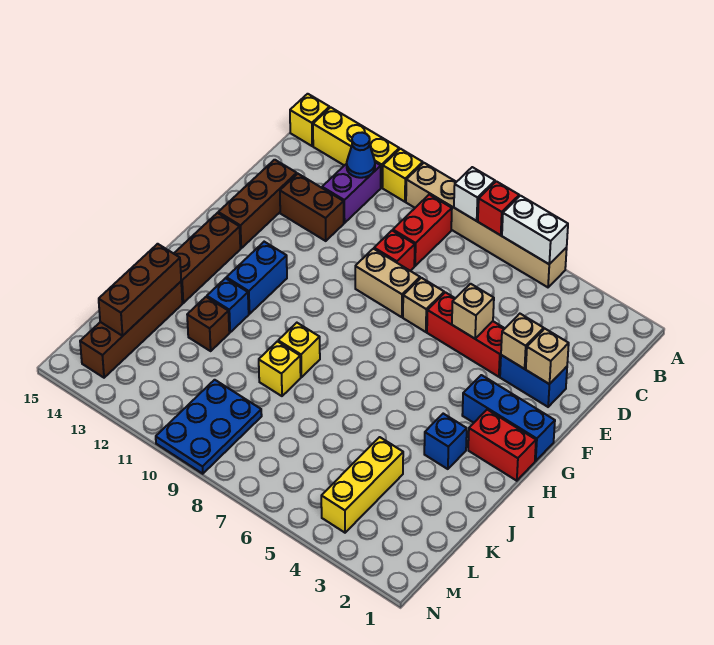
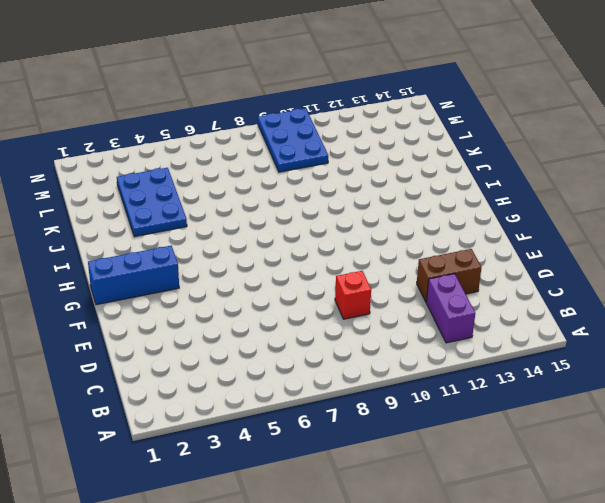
blue 2x3 plate [117,168,187,237] -> yellow 1x3 brick [321,437,403,533]
none -> tan 1x6 brick [406,163,567,287]
none -> yellow 1x1 brick [383,149,423,202]
none -> yellow 1x3 brick [313,107,399,188]
none -> yellow 1x1 brick [290,94,330,146]

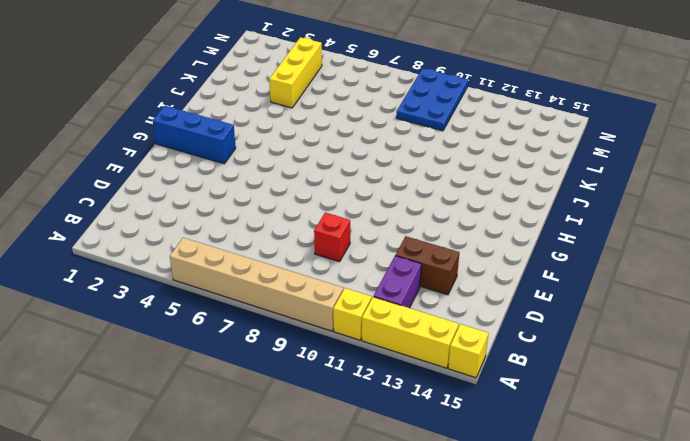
none -> red 1x2 brick [393,195,452,266]
none -> brown 1x3 brick [218,160,297,248]
none -> blue 1x2 brick [500,355,567,407]
none -> red 1x3 brick [427,292,505,377]

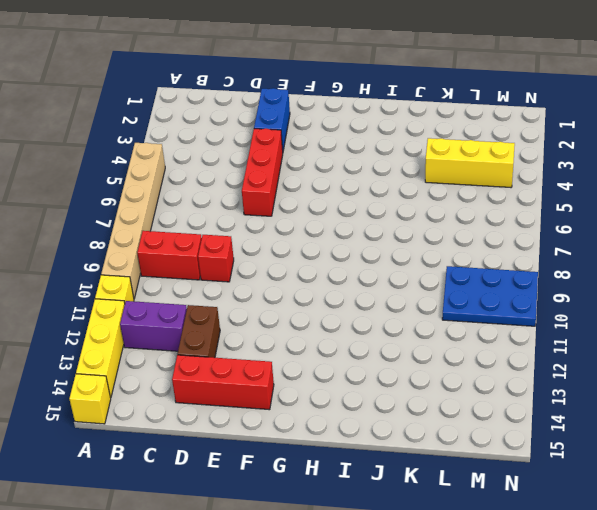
red 1x3 brick [172,355,274,410] -> brown 1x3 brick [218,160,297,248]
none -> tan 1x1 brick [403,278,444,332]
none -> tan 1x2 brick [355,249,420,317]
none -> blue 1x3 brick [462,375,555,461]
none -> blue 1x2 brick [226,242,287,314]

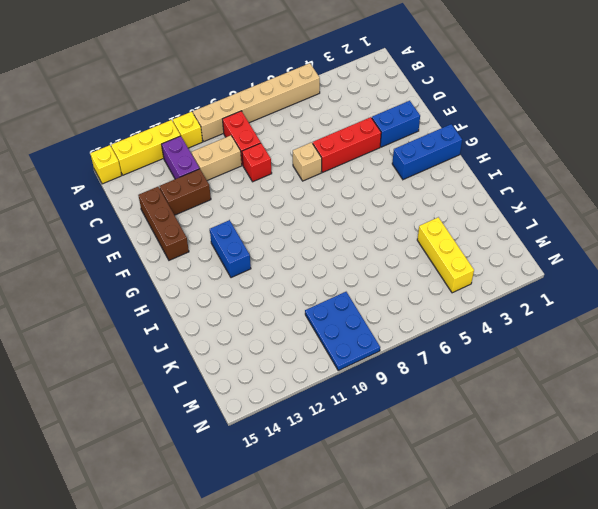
tan 1x2 brick [191,135,242,181] -> tan 1x2 brick moved to [355,249,420,317]
none -> brown 1x3 brick [174,213,240,303]
none -> red 1x2 brick [468,410,536,481]
none -> blue 1x1 brick [424,414,467,469]
none -> yellow 1x1 brick [278,323,320,377]

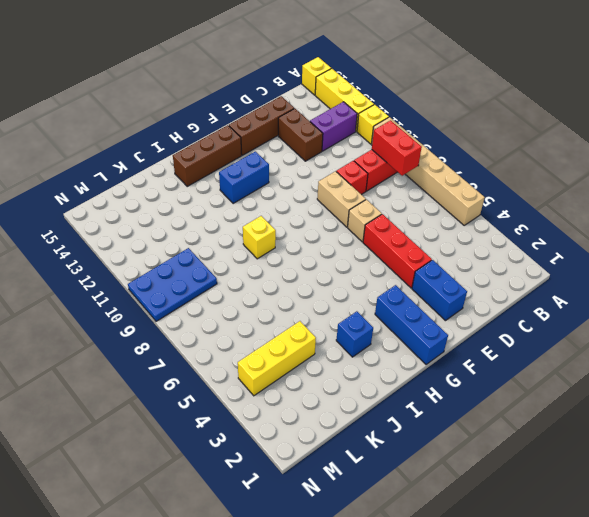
red 1x2 brick [372,120,422,176] -> red 1x2 brick moved to [468,410,536,481]
none -> blue 1x1 brick [207,278,249,332]
none -> yellow 1x1 brick [259,341,301,396]
none -> brown 1x1 brick [187,297,229,351]
none -> brown 1x4 brick [80,282,182,378]

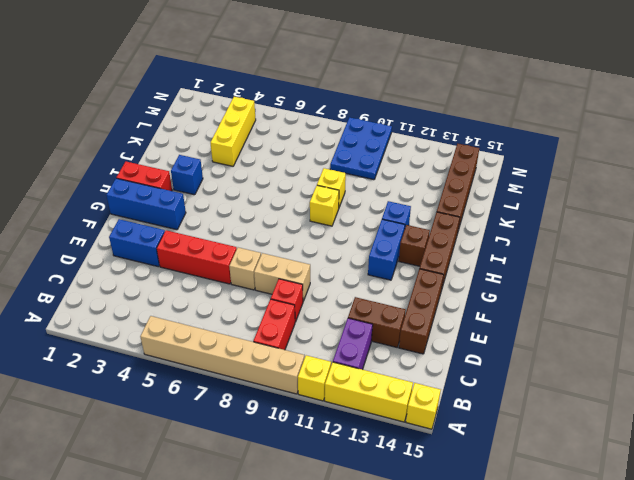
brown 1x1 brick [399,225,430,266] -> brown 1x1 brick moved to [187,297,229,351]
none -> white 1x2 brick [502,196,568,264]
none -> red 1x1 brick [478,181,519,235]
none -> white 1x1 brick [454,167,495,221]
none -> blue 1x1 cone [347,133,375,178]

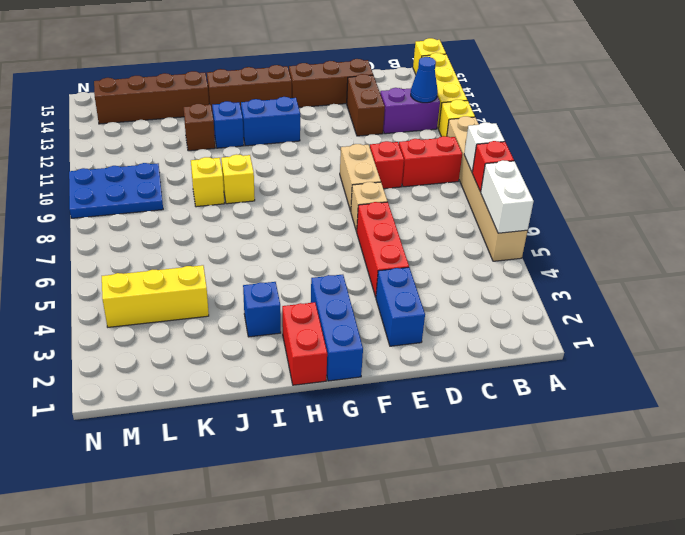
none -> tan 1x1 brick [526,329,569,384]
none -> tan 1x1 brick [501,314,544,369]
none -> tan 1x1 brick [452,284,494,339]
none -> brown 1x3 brick [99,244,181,336]

